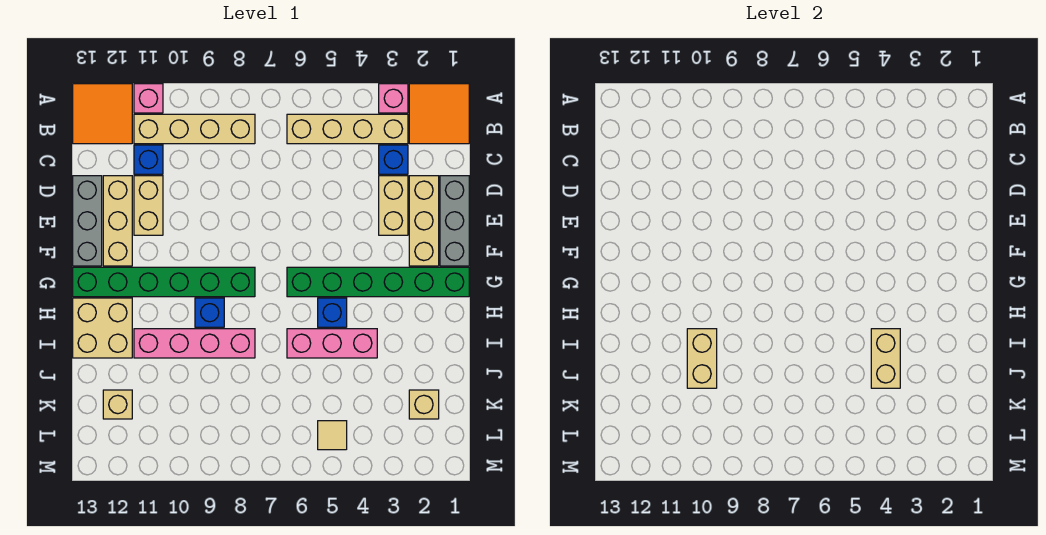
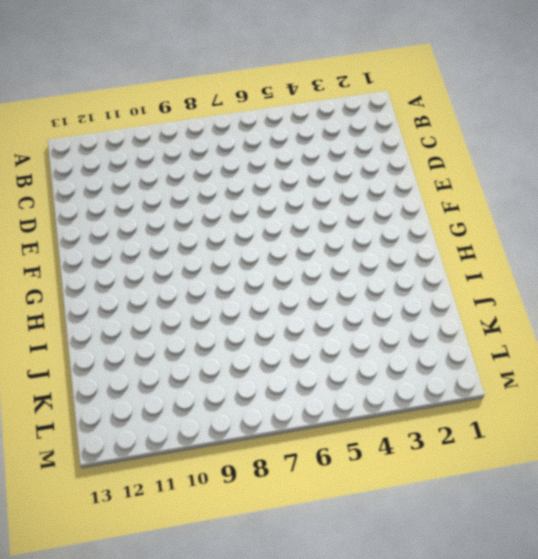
none -> orange 2x2 tile [409,84,469,144]
none -> pink 1x1 brick [379,84,408,113]
none -> pink 1x1 brick [134,84,163,113]

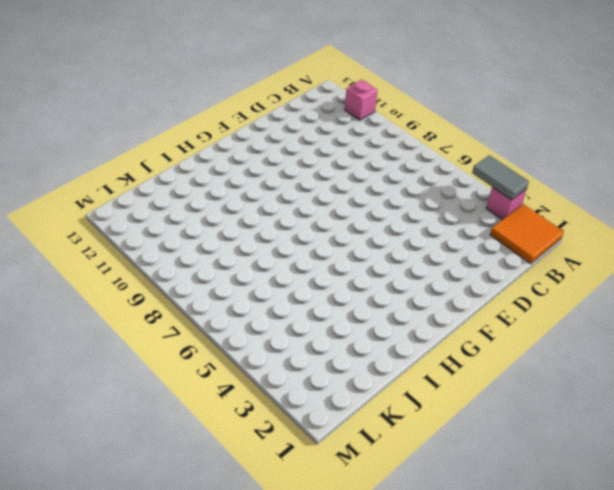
grey 1x2 tile [472,155,529,200] -> none
none -> orange 2x2 tile [73,84,132,144]
none -> tan 1x4 brick [287,114,408,144]
none -> tan 1x4 brick [134,114,255,144]

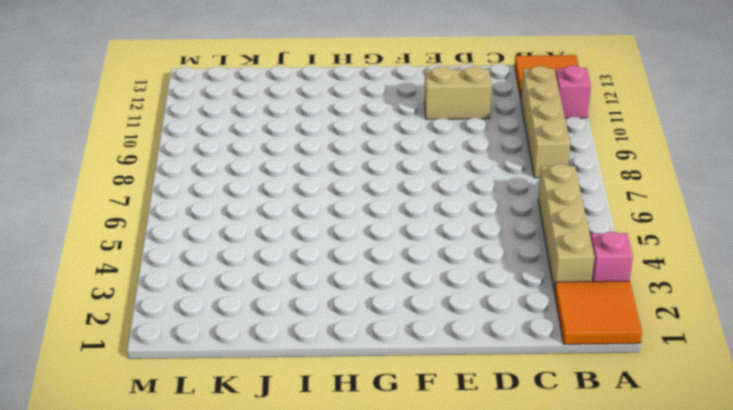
none -> blue 1x1 brick [379,145,408,174]
none -> blue 1x1 brick [134,145,163,174]
none -> grey 1x3 brick [440,176,469,266]

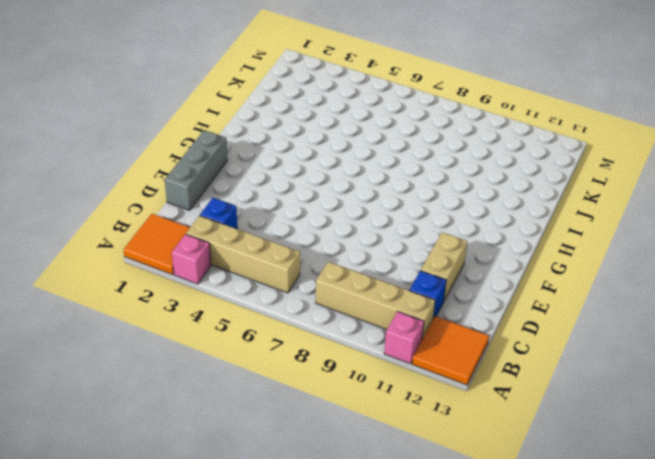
none -> tan 1x3 brick [409,176,439,266]
none -> tan 1x2 brick [379,176,408,235]
none -> tan 1x3 brick [103,176,132,266]

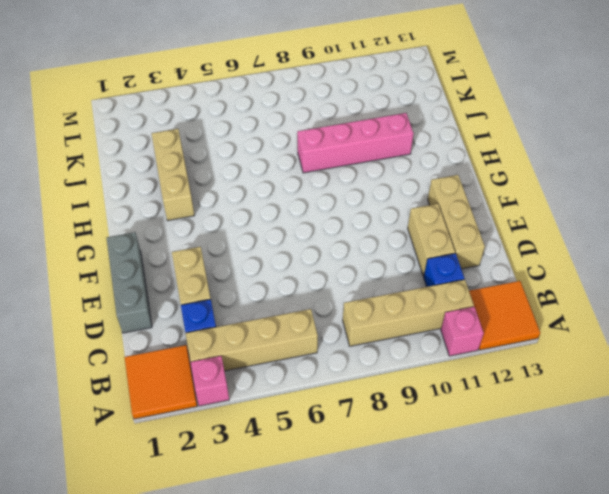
tan 1x3 brick [152,129,194,221] -> tan 1x3 brick moved to [409,176,439,266]
none -> grey 1x3 brick [73,176,102,266]
none -> green 1x6 brick [287,267,469,297]
none -> green 1x6 brick [73,267,255,297]

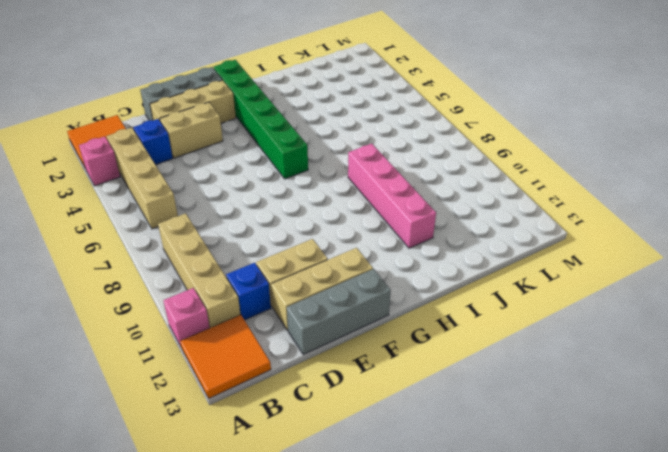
none -> green 1x6 brick [73,267,255,297]
none -> blue 1x1 brick [318,298,347,327]
none -> blue 1x1 brick [195,298,224,327]

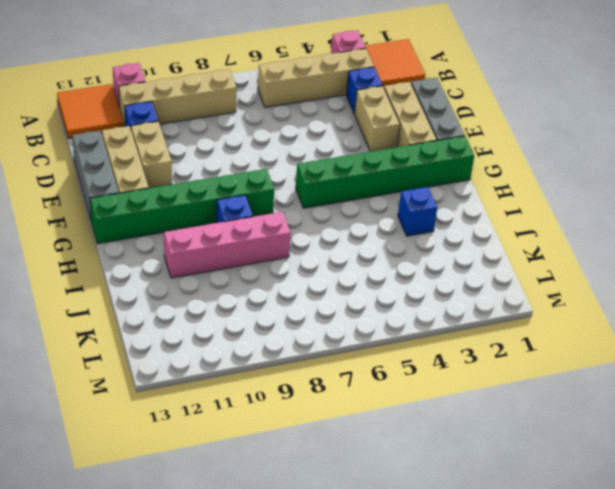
blue 1x1 brick [398,187,437,236] -> blue 1x1 brick moved to [318,298,347,327]
none -> tan 2x2 brick [73,298,132,358]
none -> pink 1x3 brick [287,329,377,358]
none -> tan 1x1 brick [409,390,439,419]

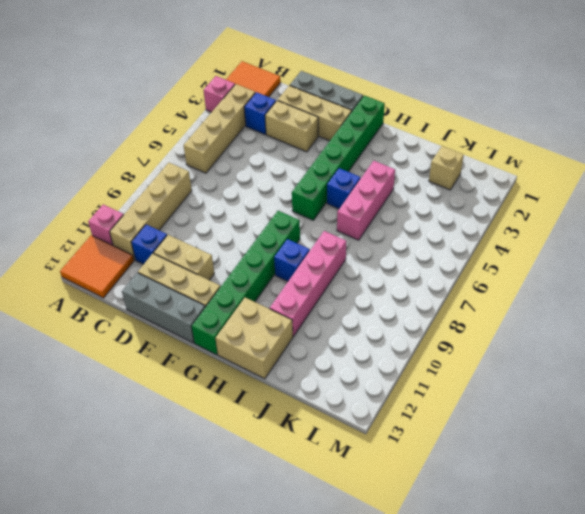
none -> tan 1x1 brick [103,390,132,419]
none -> tan 1x1 tile [318,421,347,450]
none -> tan 1x2 brick [871,329,900,388]

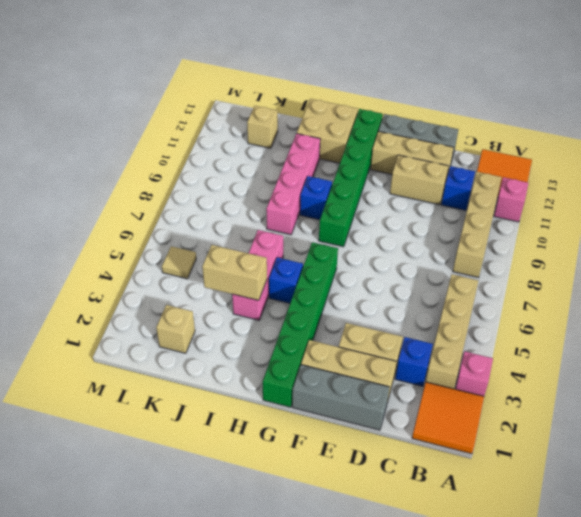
none -> tan 1x2 brick [687,329,717,388]

